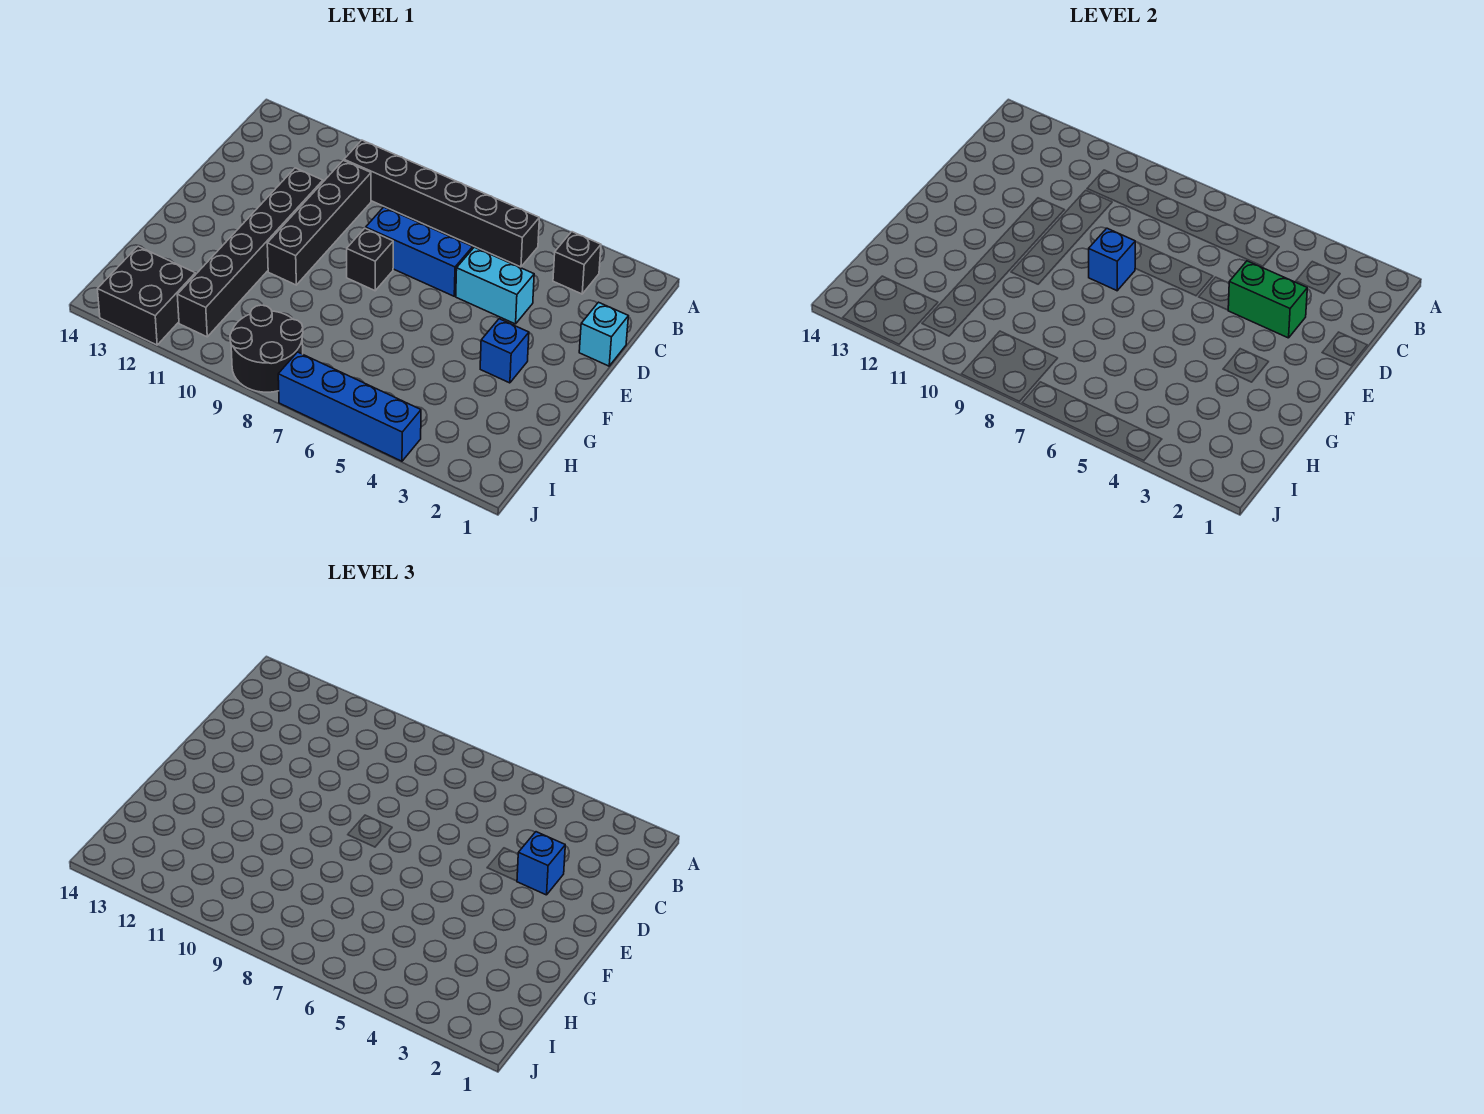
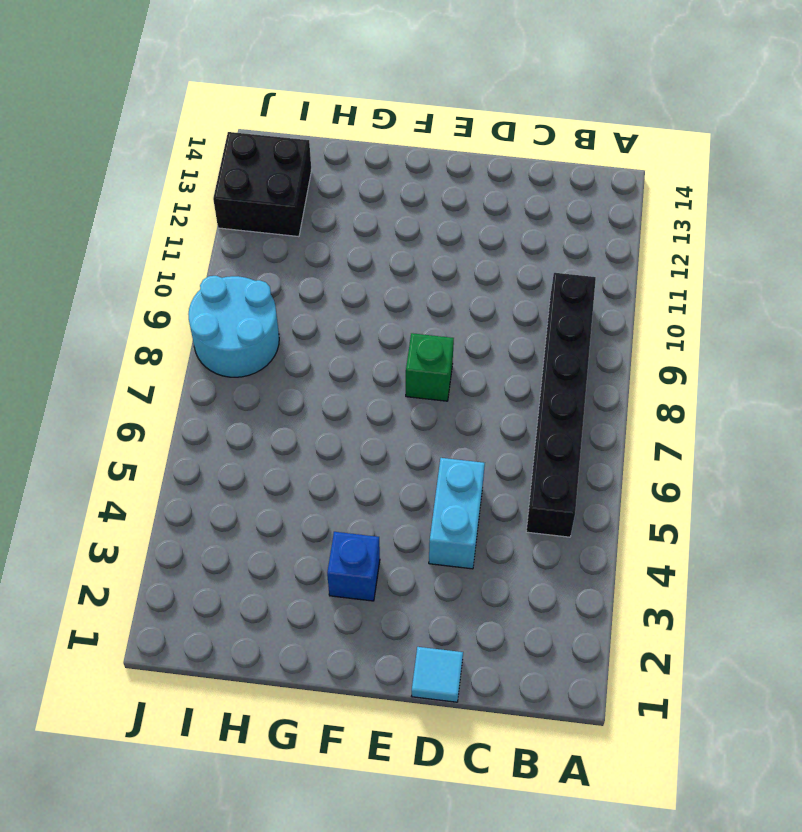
cyan 1x1 tile [412,647,463,702] -> cyan 1x1 brick [579,302,628,366]
green 1x1 brick [406,333,454,401] -> black 1x1 brick [347,228,393,291]
cyan 2x2 round brick [188,276,279,377] -> black 2x2 round brick [230,305,303,392]
none -> black 1x1 brick [553,232,601,294]
none -> black 1x4 brick [267,160,371,285]
none -> blue 1x3 brick [366,207,473,296]

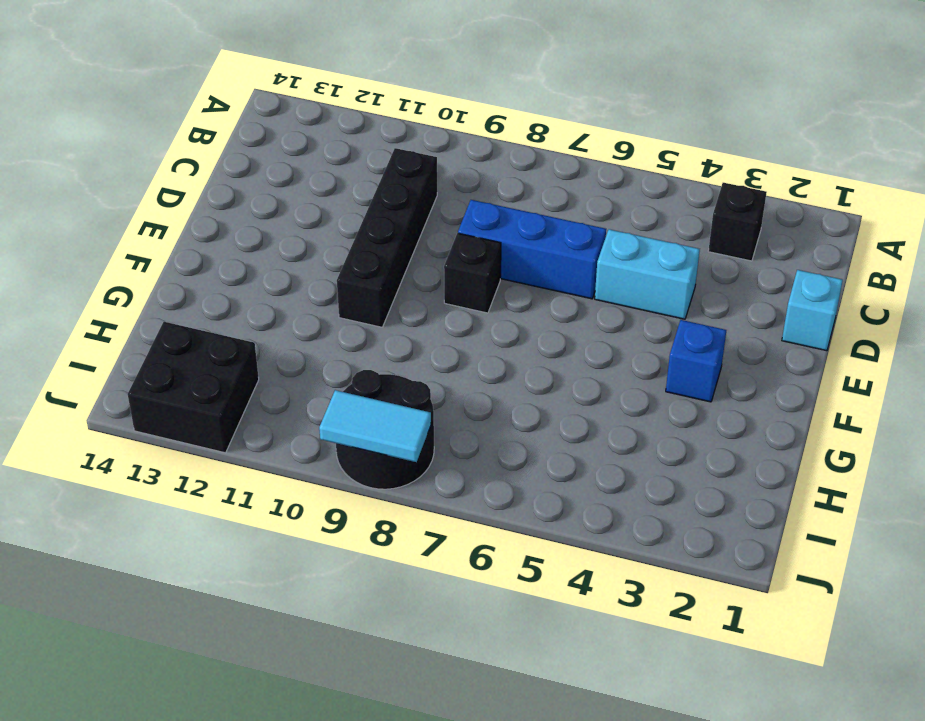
cyan 1x2 tile [319,390,431,462] -> none
none -> black 1x6 brick [344,140,539,267]
none -> black 1x6 brick [177,168,323,337]
none -> blue 1x4 brick [278,352,421,461]

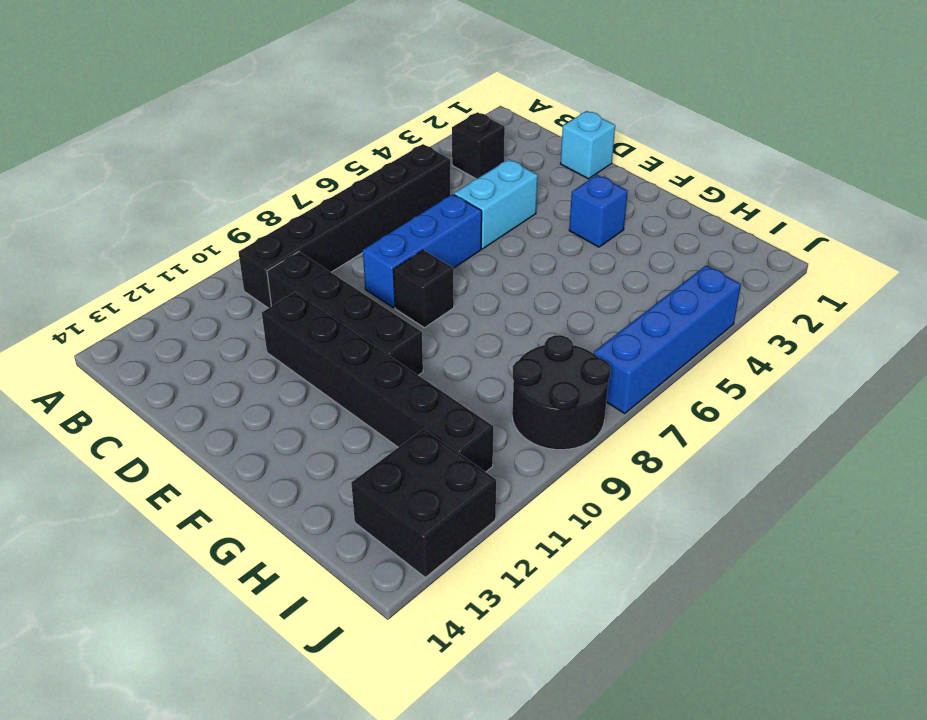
none -> green 1x2 brick [1228,261,1307,338]
none -> blue 1x1 brick [1089,228,1135,291]
none -> blue 1x1 brick [517,832,565,895]

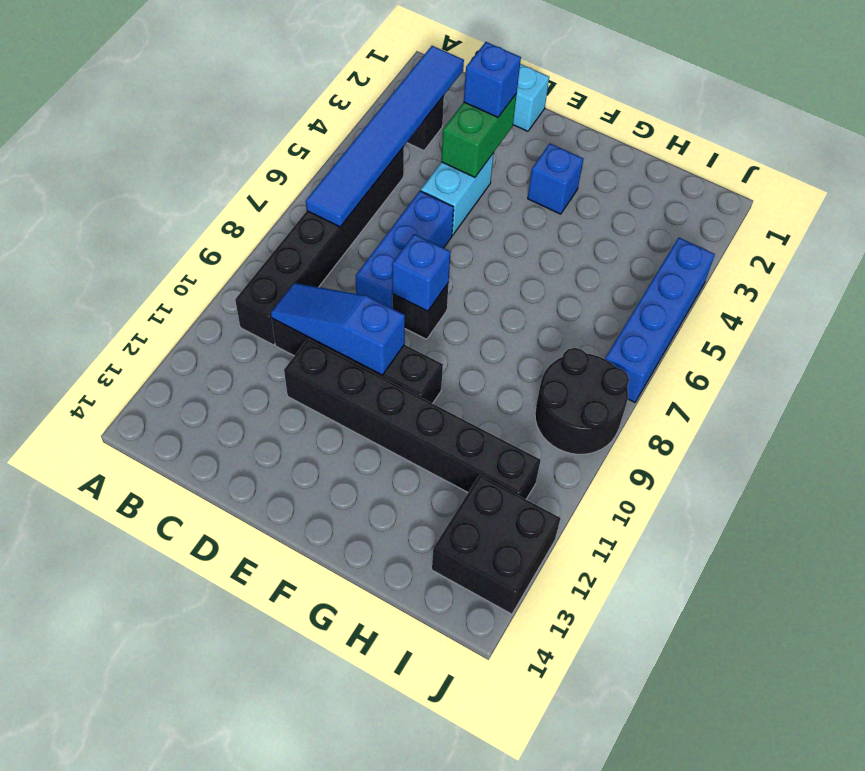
blue 1x6 tile [306,46,464,227] -> none
blue 1x3 slope [271,283,405,375] -> none

